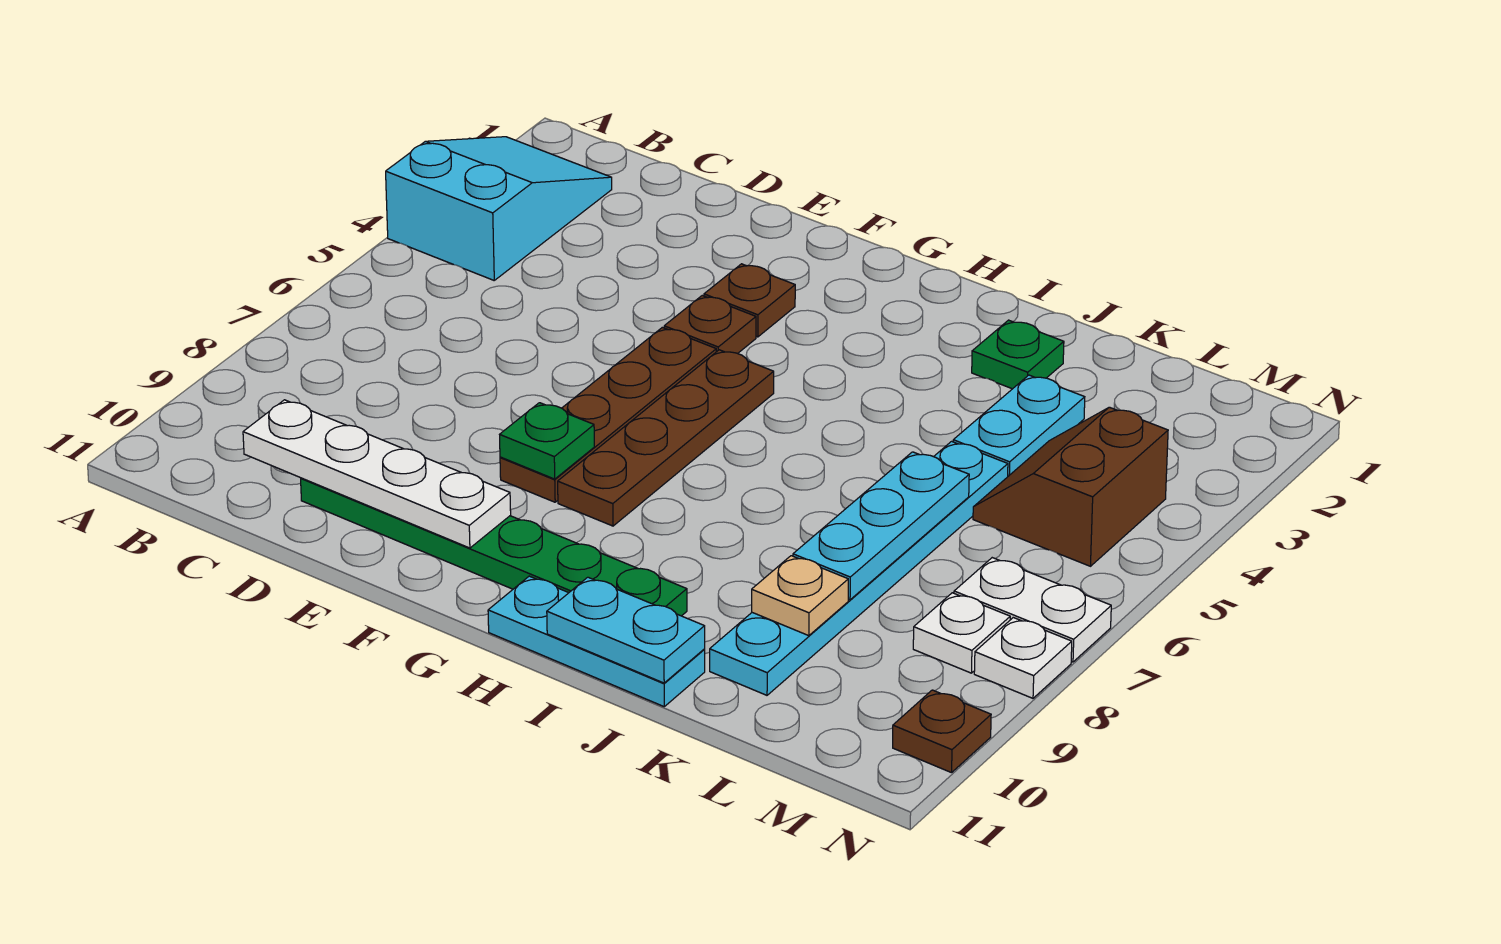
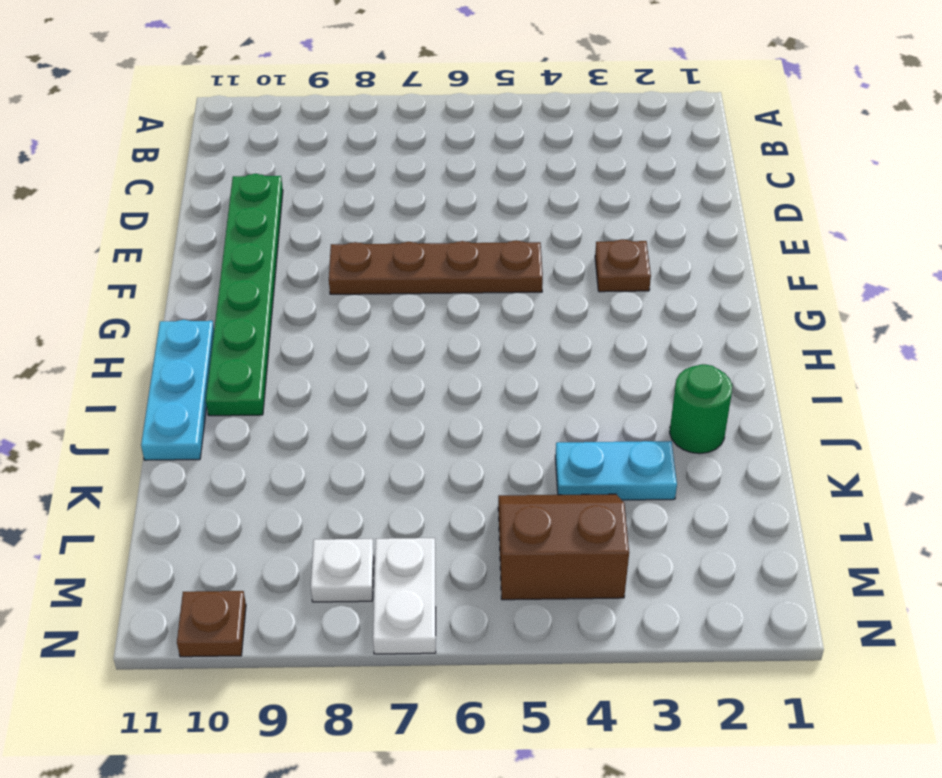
green 1x1 round brick [670,364,732,454] -> green 1x1 plate [972,320,1064,389]
none -> cyan 2x3 slope [386,137,612,280]
none -> brown 1x1 plate [664,296,756,354]
none -> brown 1x4 plate [558,350,774,526]

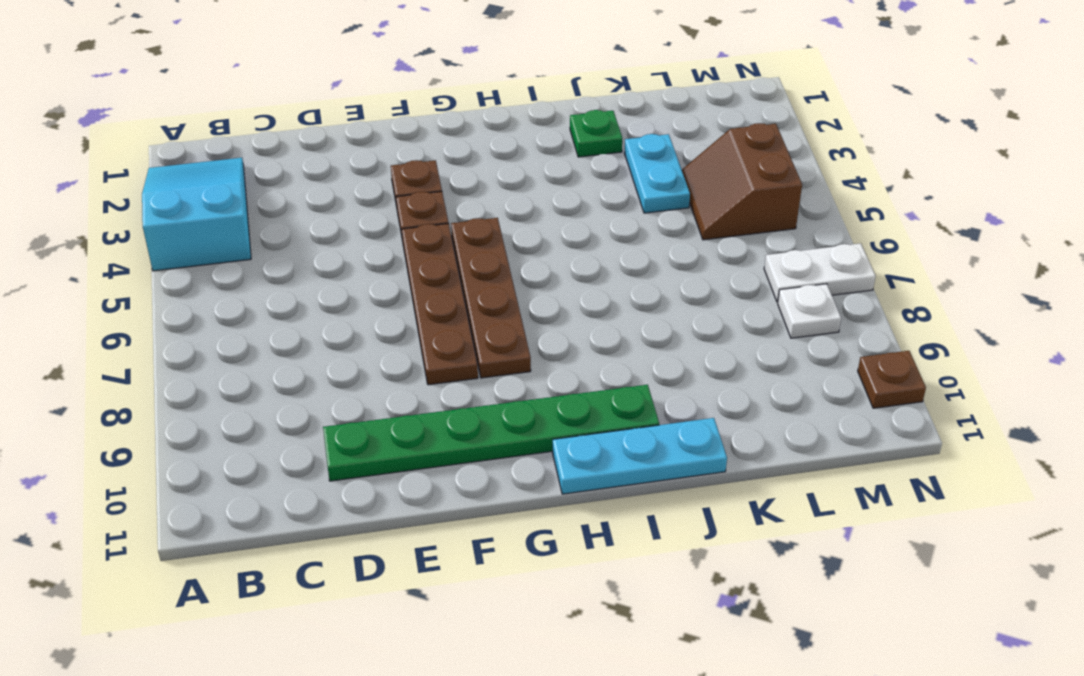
none -> cyan 1x6 plate [710,441,1008,695]
none -> white 1x1 plate [974,618,1072,698]
none -> white 1x4 plate [243,400,511,548]

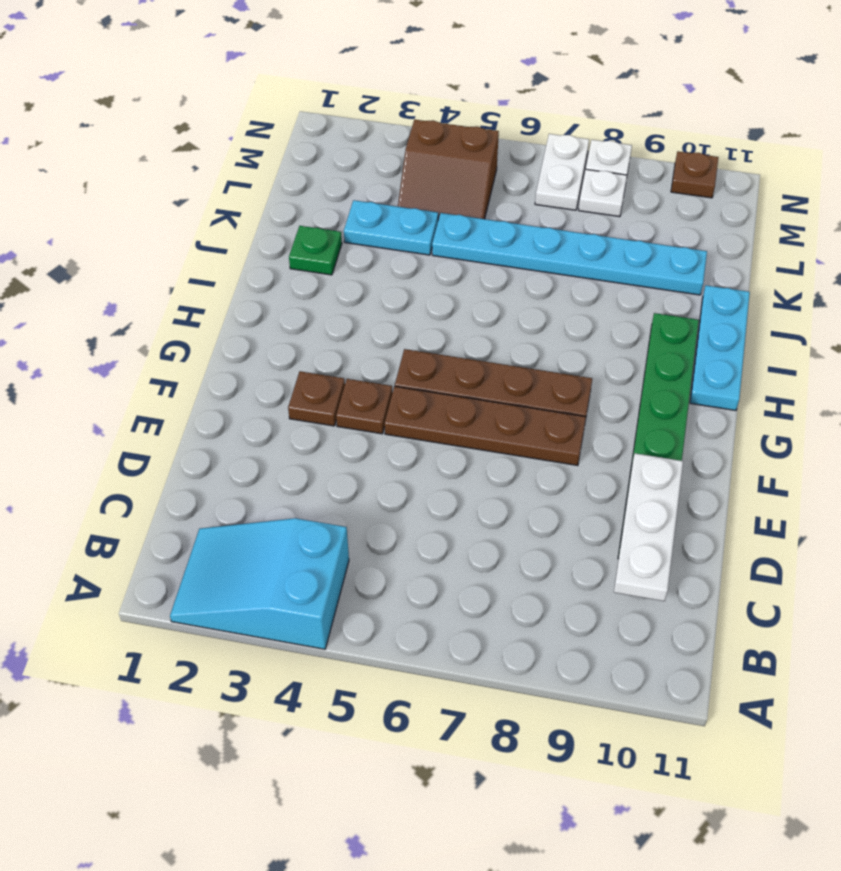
white 1x3 plate [614,453,683,601] -> white 1x4 plate [243,400,511,548]
none -> green 1x1 plate [500,403,594,479]
none -> cyan 1x2 plate [547,577,705,683]
none -> cyan 1x3 plate [793,452,969,600]

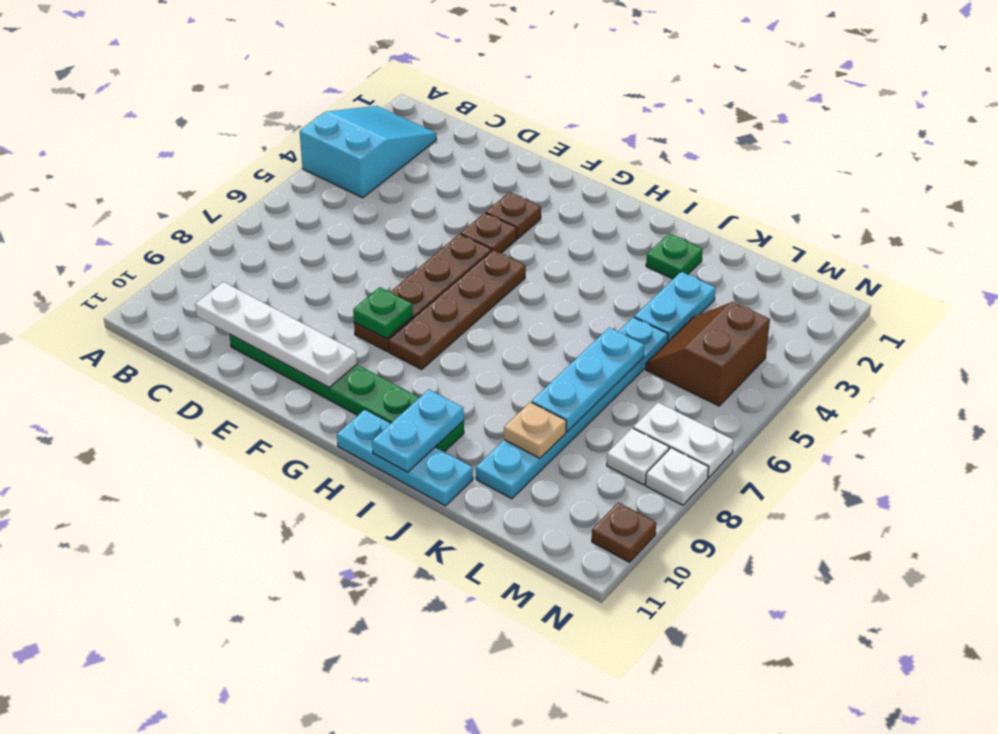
cyan 1x2 plate [372,390,464,472] -> cyan 1x2 plate turned to [547,577,705,683]

